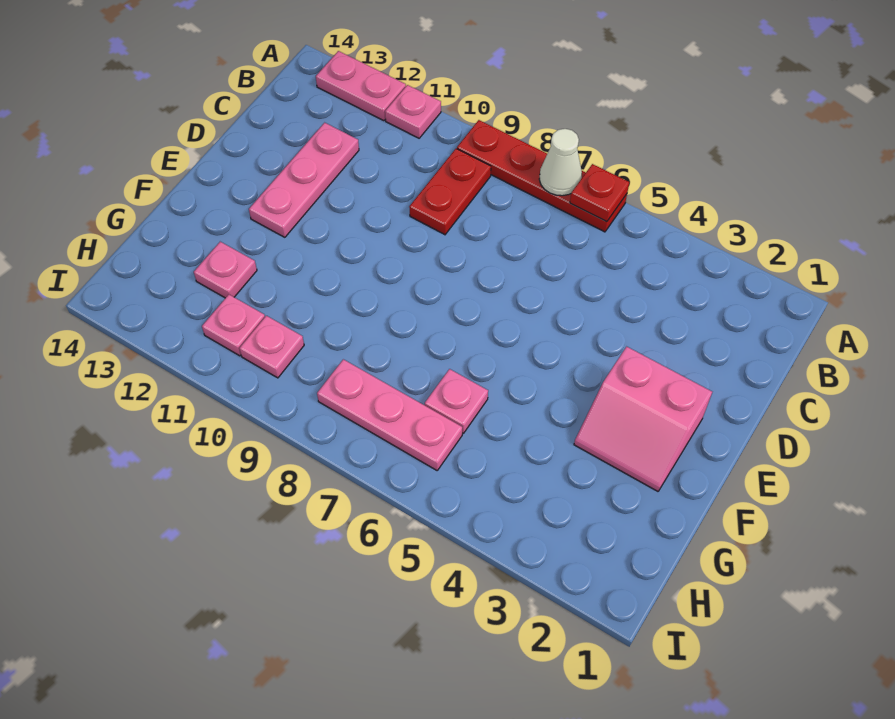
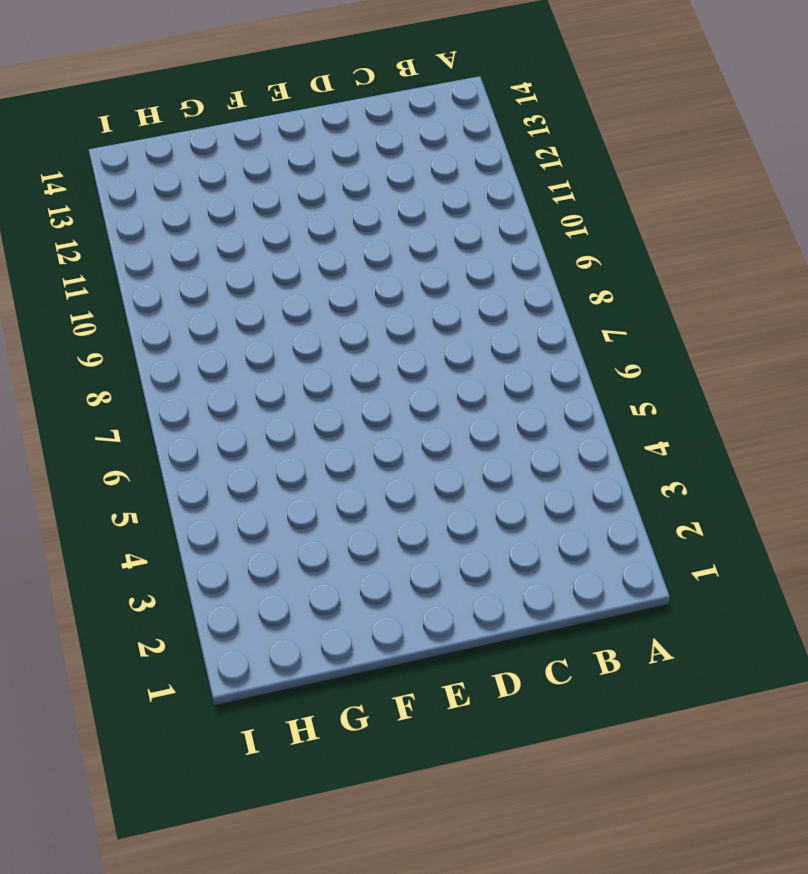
none -> red 1x4 plate [457,120,627,232]
none -> pink 1x1 plate [385,85,441,138]
none -> pink 1x2 plate [316,51,406,121]

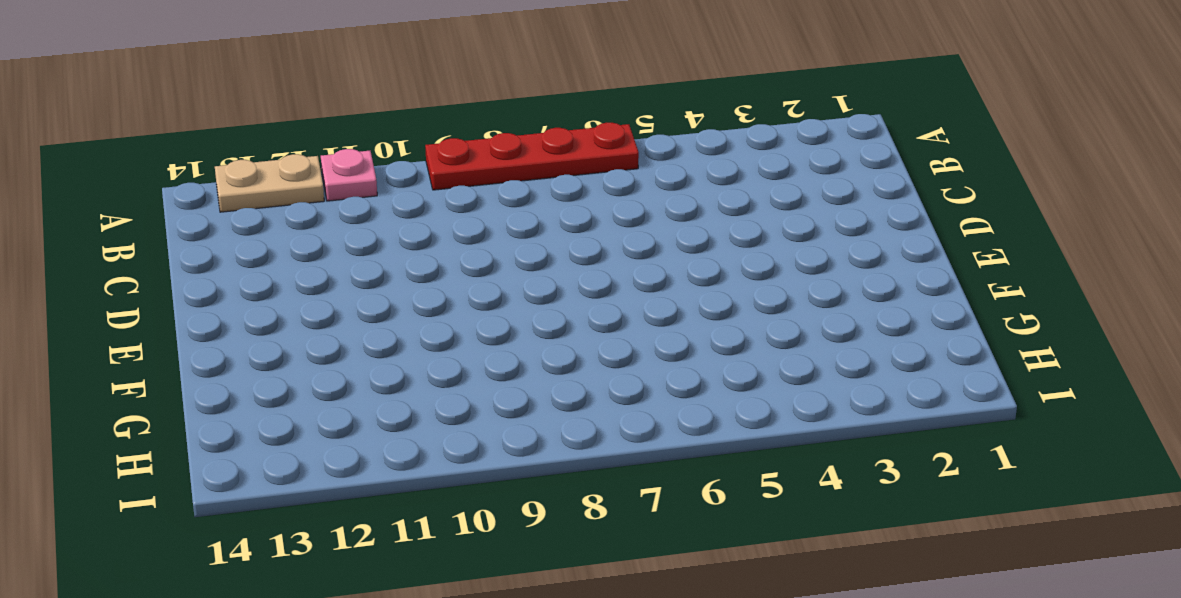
tan 1x2 plate [215,154,324,212] -> pink 1x2 plate [316,51,406,121]
none -> red 1x2 plate [409,149,491,235]
none -> pink 1x3 plate [249,123,359,237]
none -> pink 2x2 slope [574,347,712,491]

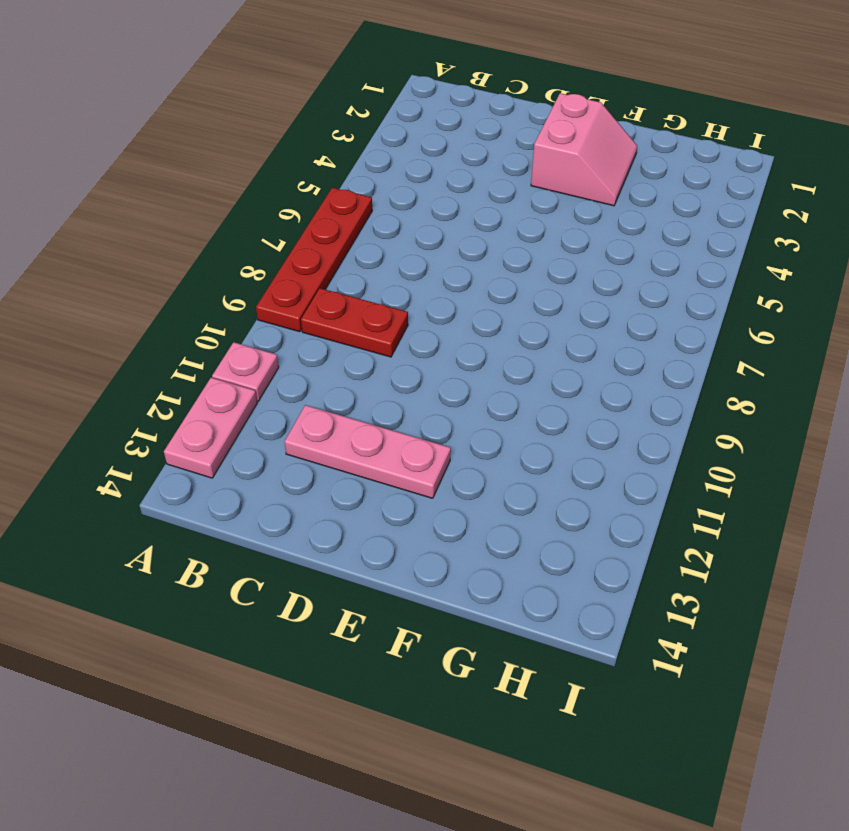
none -> pink 1x1 plate [425,369,488,433]
none -> pink 1x1 plate [194,242,257,298]
none -> pink 1x3 plate [317,359,462,470]

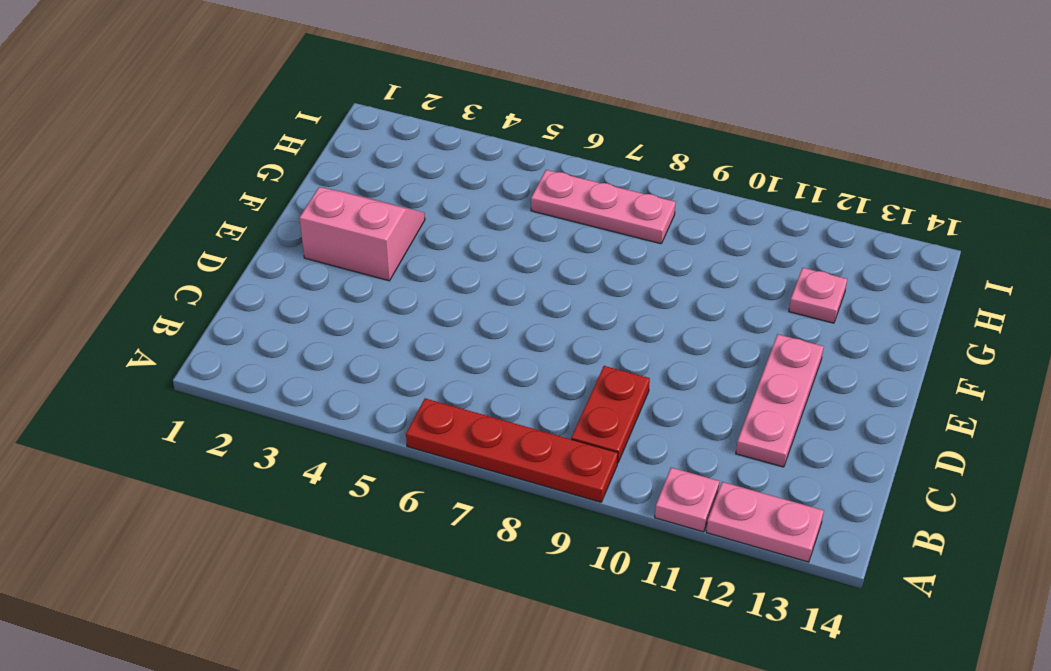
none -> pink 1x1 plate [425,369,488,433]
none -> pink 1x1 plate [239,316,304,378]
none -> pink 1x1 plate [202,295,265,356]

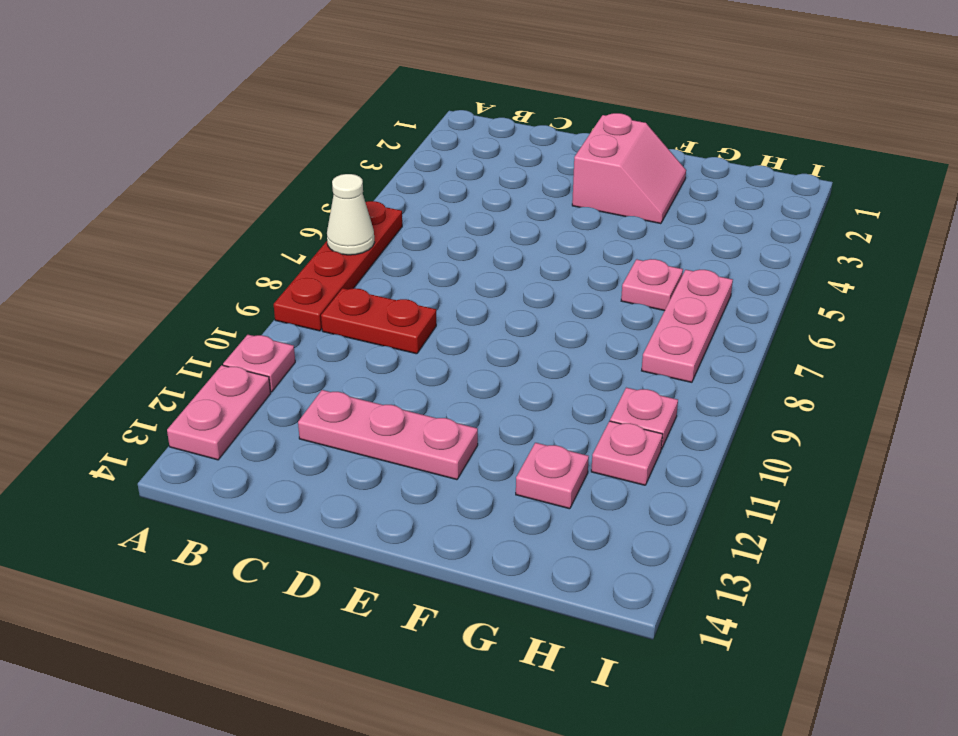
none -> red 1x1 plate [570,164,629,221]

